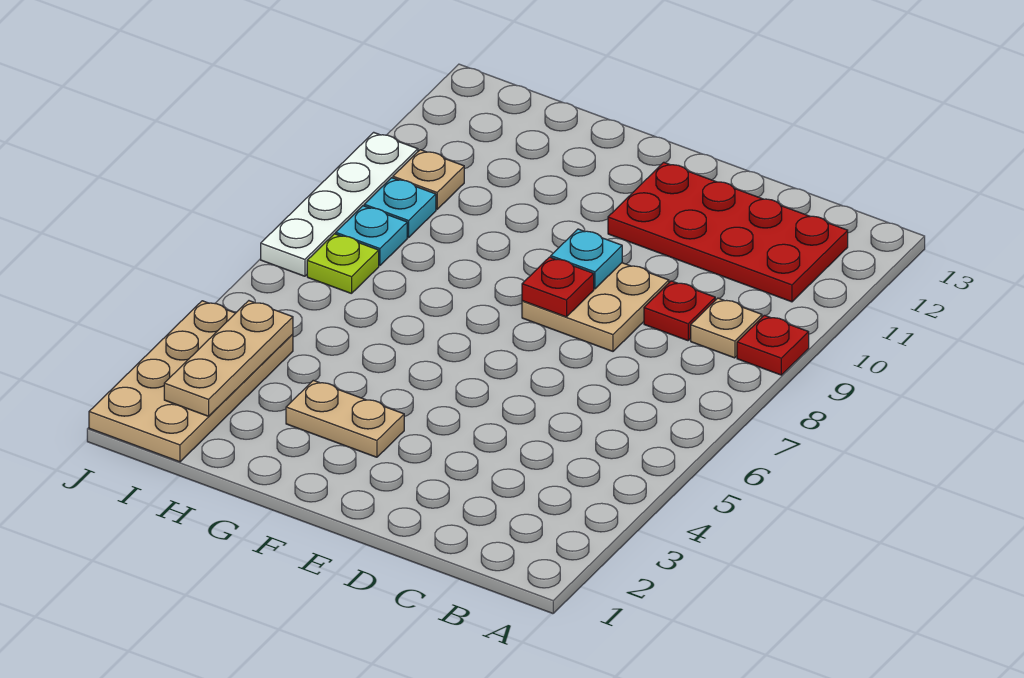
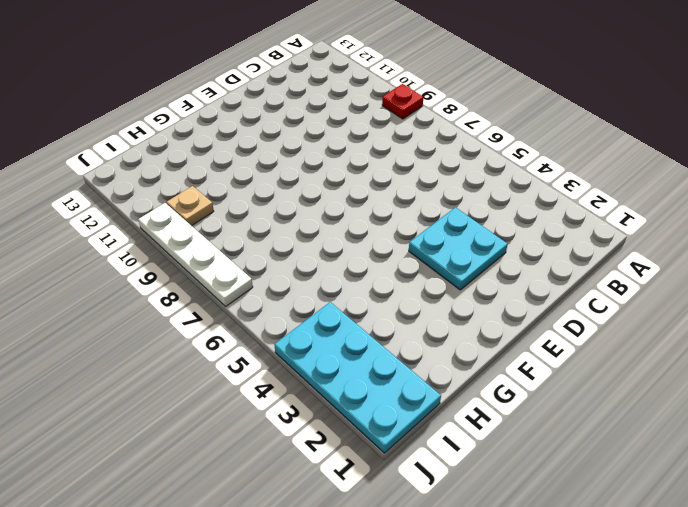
cyan 2x2 plate [409,207,508,290] -> none
cyan 2x4 plate [274,302,441,453] -> tan 2x4 plate [89,301,293,462]
none -> tan 1x1 plate [691,298,762,358]
none -> red 2x4 plate [608,162,848,302]
none -> red 1x1 plate [644,281,715,341]

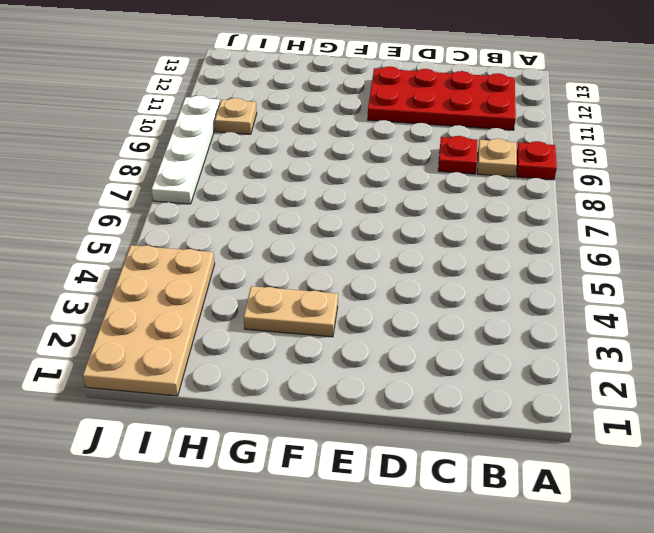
none -> tan 2x2 plate [522,263,669,351]
none -> lime 1x1 plate [307,234,379,294]
none -> cyan 1x1 plate [336,206,407,265]

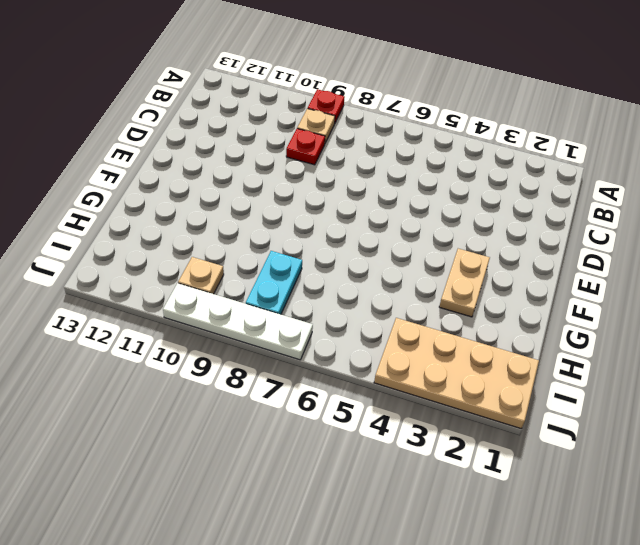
cyan 1x2 plate [246,251,302,314] -> cyan 1x1 plate [336,206,407,265]
none -> red 2x4 plate [608,162,848,302]
none -> tan 2x2 plate [522,263,669,351]
none -> lime 1x1 plate [307,234,379,294]

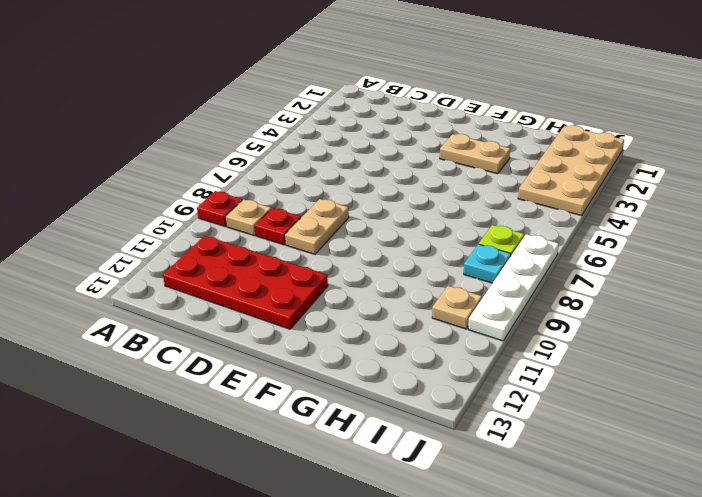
tan 1x2 plate [285,199,349,254] -> tan 2x2 plate [522,263,669,351]
none -> cyan 1x1 plate [364,178,436,237]
none -> red 1x1 plate [522,257,594,317]
none -> cyan 1x1 plate [551,229,622,289]

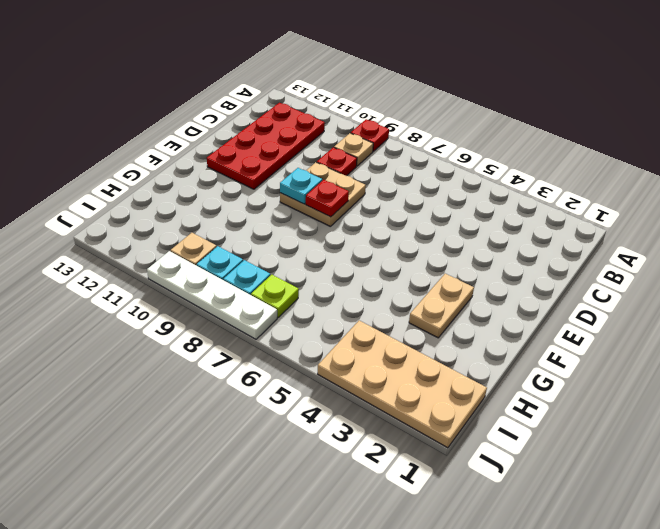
none -> tan 1x3 plate [164,301,293,416]

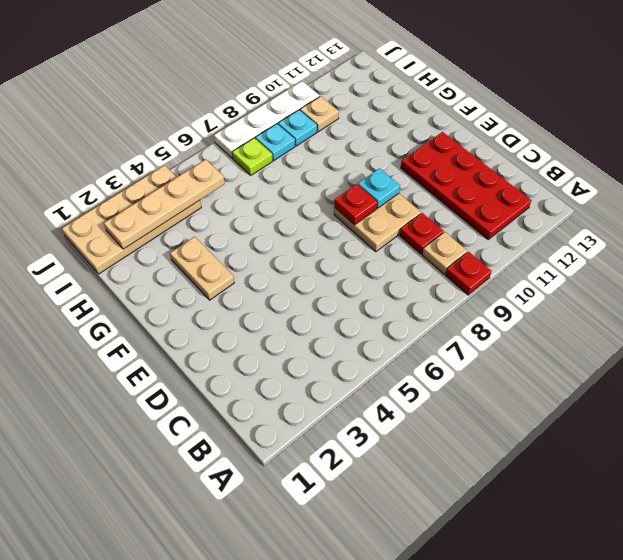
tan 1x4 plate [104,159,225,249] -> tan 1x3 plate [164,301,293,416]

